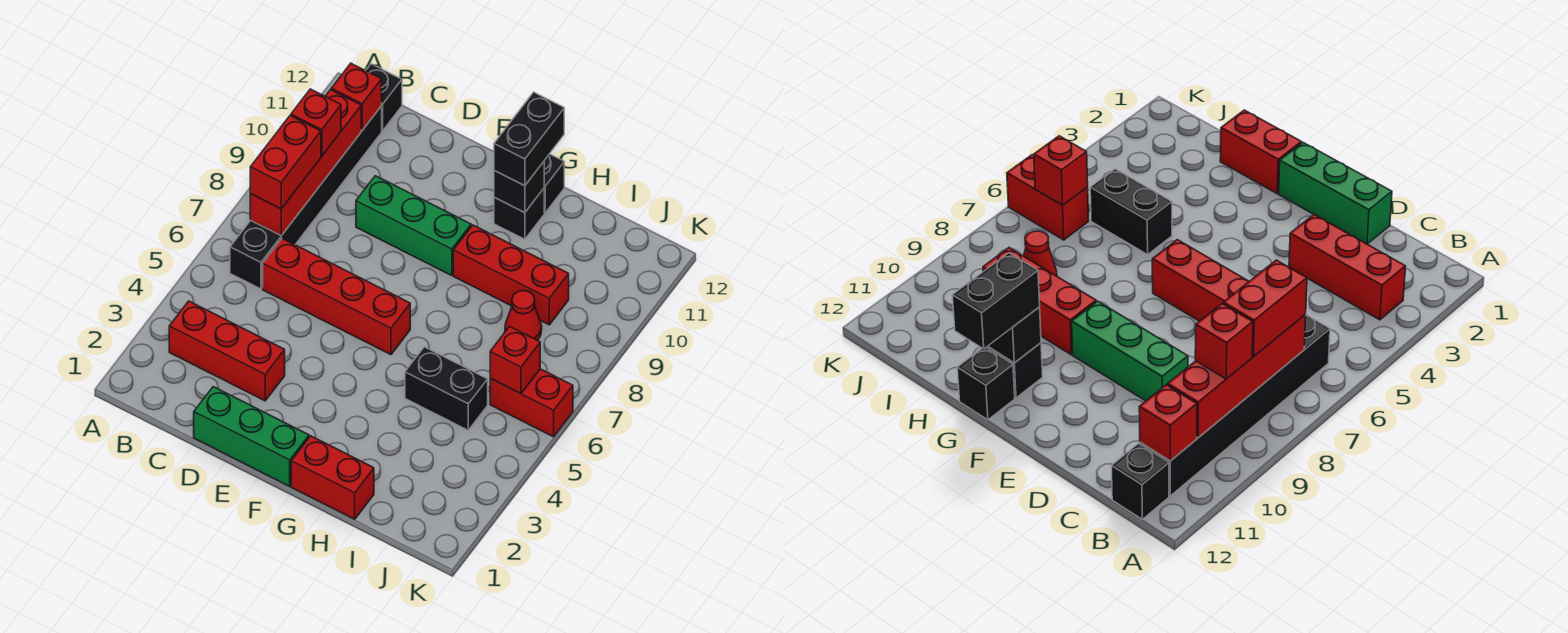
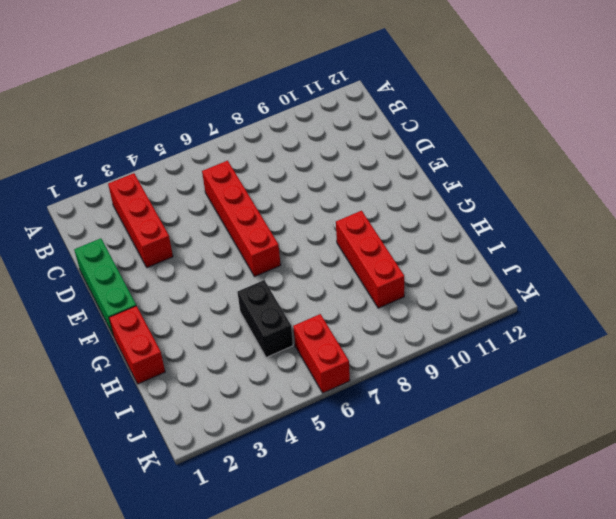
none -> black 1x6 brick [230,106,382,289]
none -> black 1x1 brick [366,64,402,131]
none -> green 1x3 brick [356,176,471,276]

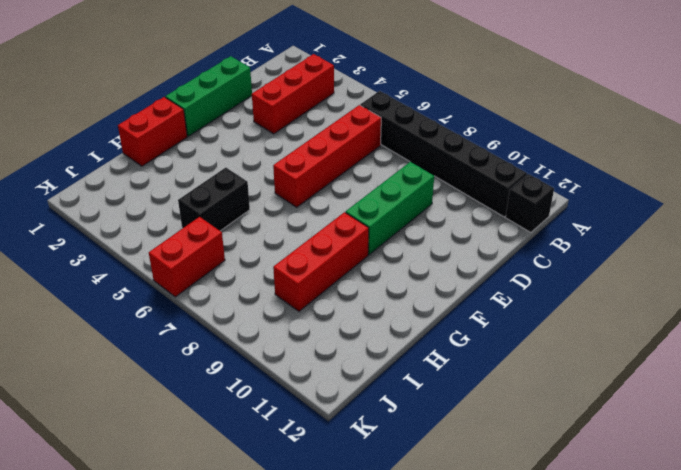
none -> black 1x1 brick [494,189,544,239]
none -> black 1x1 brick [544,154,564,213]
none -> red 1x1 cone [505,290,542,340]

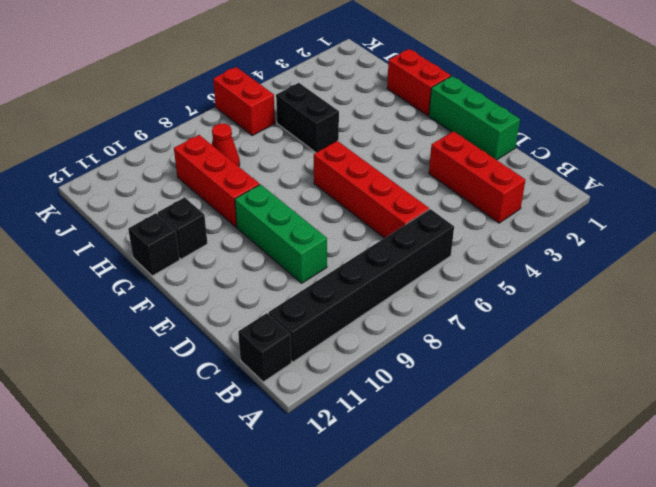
none -> red 1x4 brick [250,90,361,236]
none -> red 1x1 brick [331,63,382,130]
none -> black 1x1 brick [494,162,544,213]

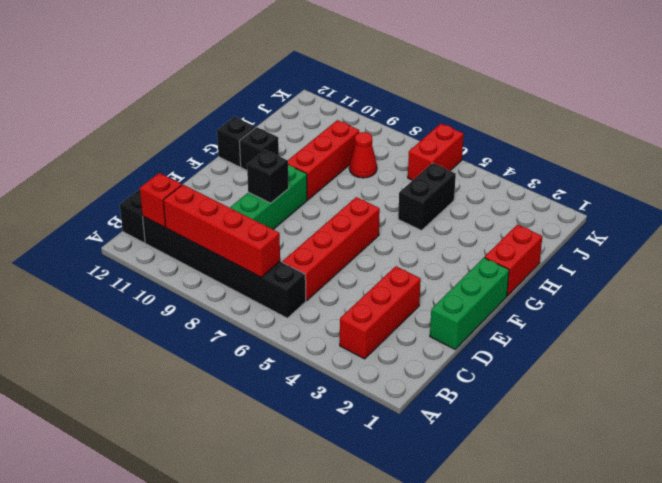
black 1x1 brick [247,150,289,203] -> black 1x1 brick moved to [494,162,544,213]
none -> red 1x1 brick [490,327,540,394]
none -> red 1x2 brick [250,116,321,209]
none -> red 1x1 brick [291,89,341,156]

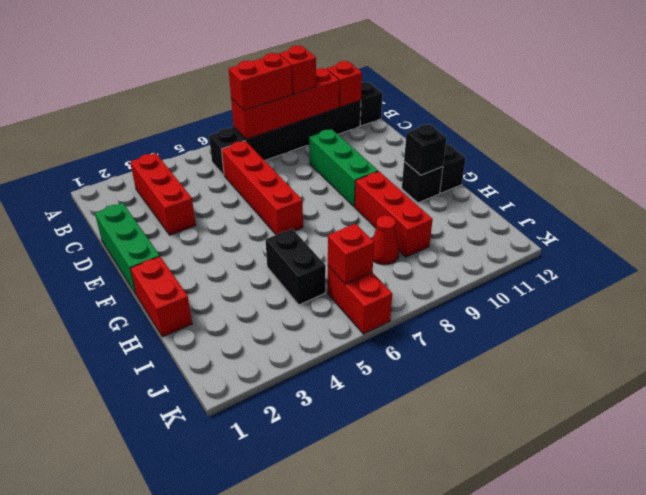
none -> black 1x2 brick [494,92,564,186]

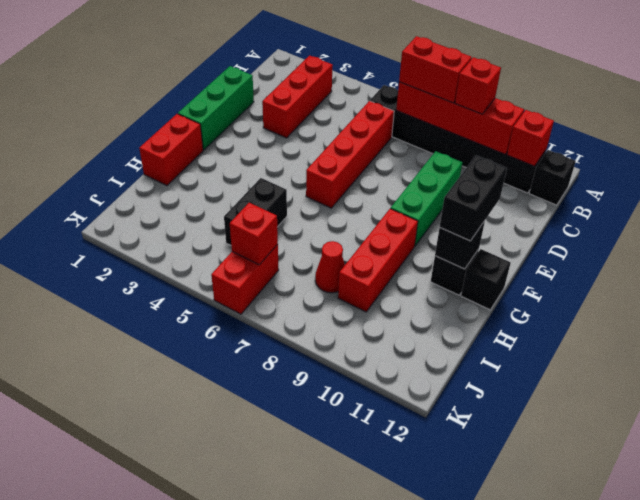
black 1x2 brick [440,156,507,241] -> black 1x2 brick turned to [494,92,564,186]

